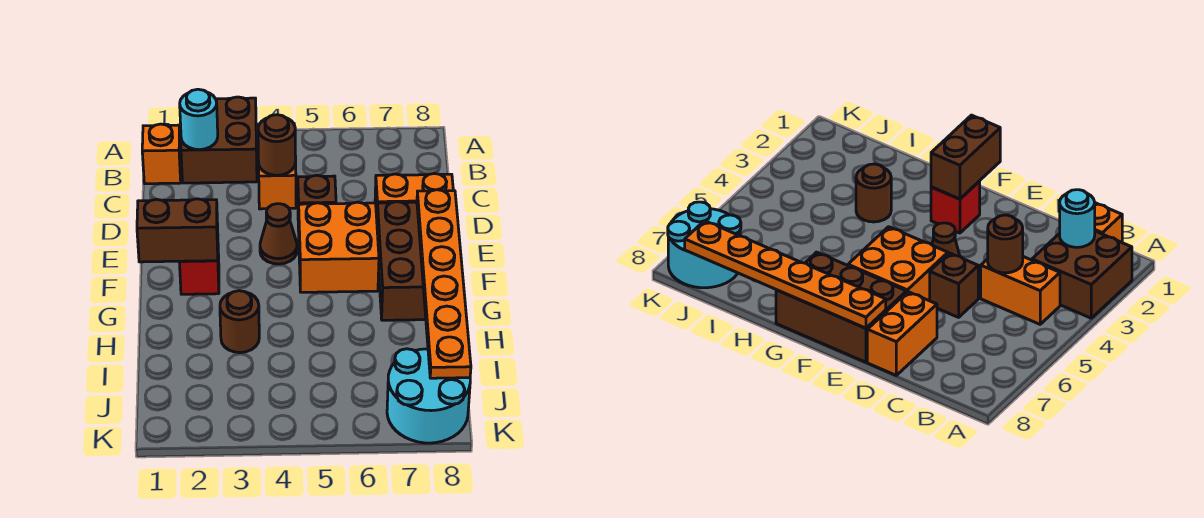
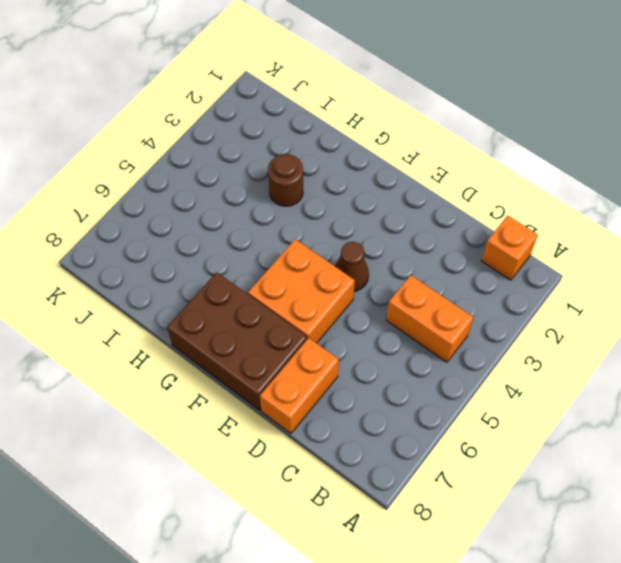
none -> brown 2x2 brick [181,97,257,183]
none -> brown 1x1 brick [298,175,336,230]
none -> red 1x1 brick [180,254,219,294]

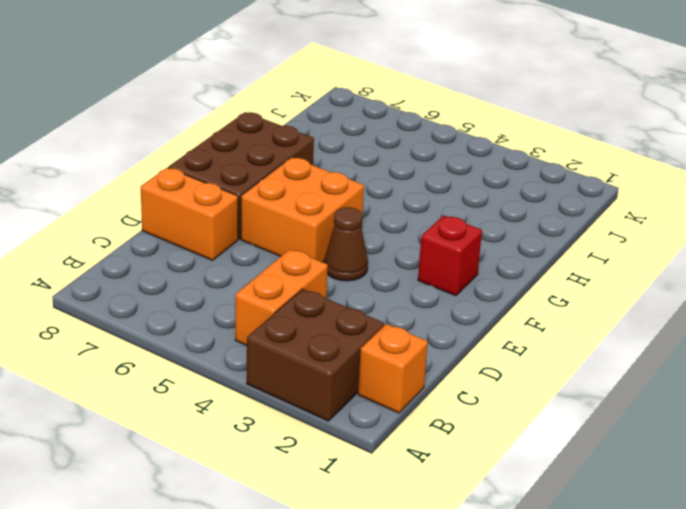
none -> brown 1x1 brick [298,175,336,230]
none -> brown 1x1 round brick [220,291,259,353]
none -> cyan 2x2 round brick [387,349,470,443]

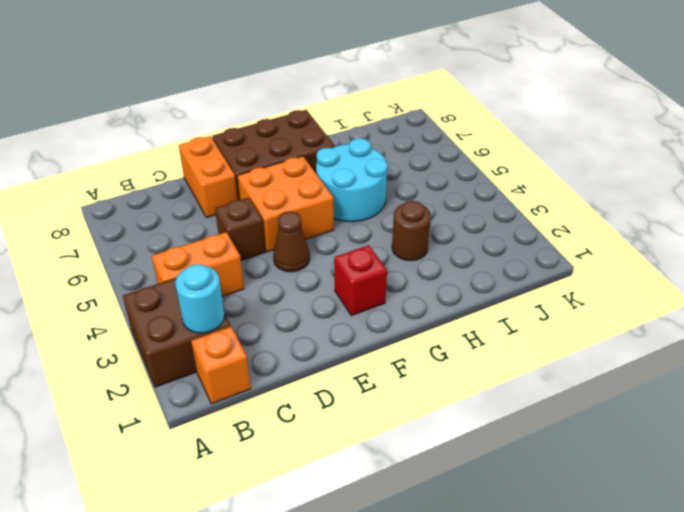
cyan 2x2 round brick [316,138,388,222] -> cyan 2x2 round brick moved to [387,349,470,443]
none -> brown 1x1 round brick [258,115,296,175]
none -> orange 1x6 plate [417,190,471,378]
none -> brown 1x2 brick [137,199,218,262]

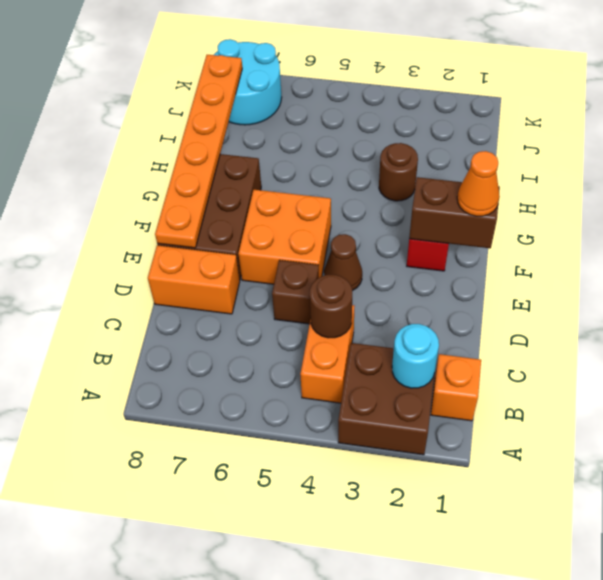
orange 1x1 cone [457,151,500,216] -> none

